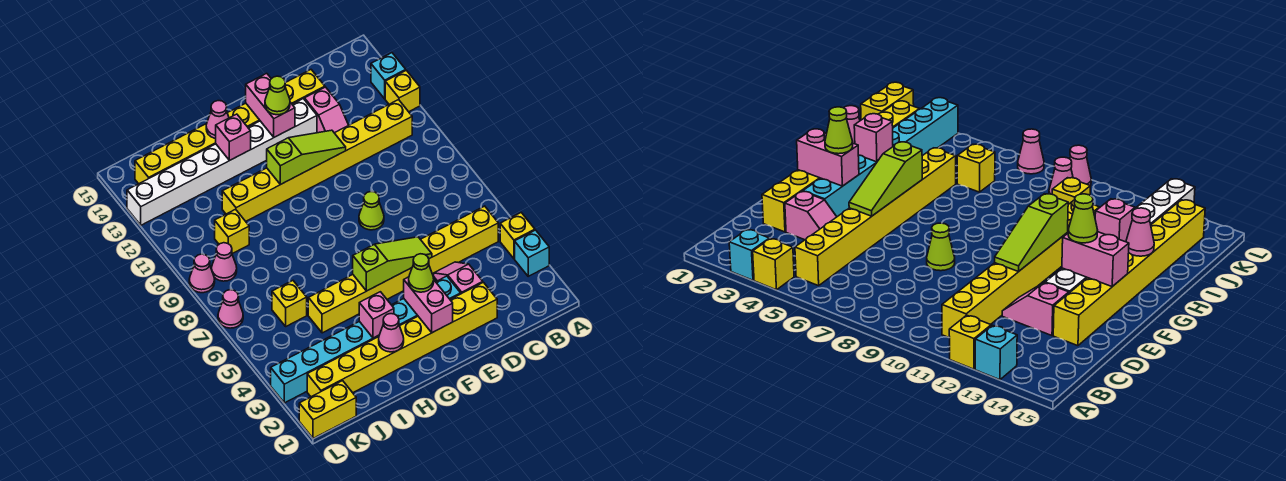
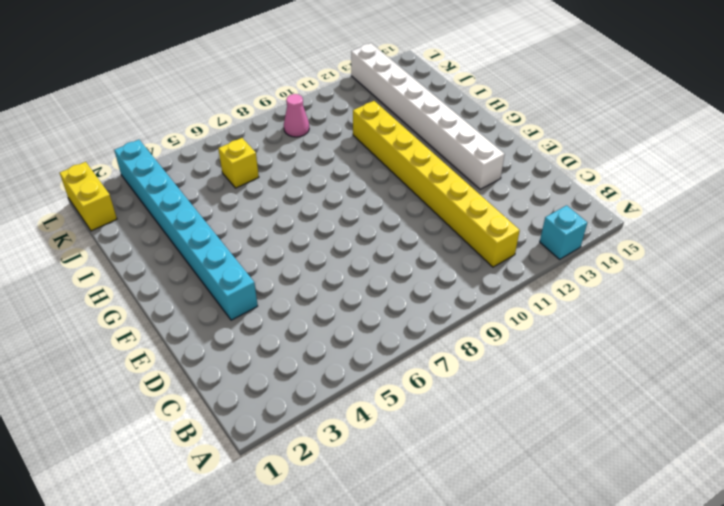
none -> cyan 1x1 brick [515,230,549,276]
none -> yellow 1x1 brick [500,213,535,259]
none -> yellow 1x1 brick [385,70,420,112]

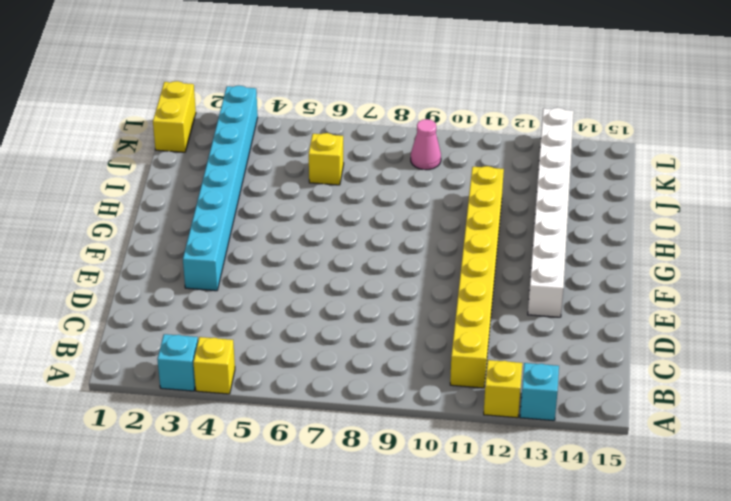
none -> yellow 1x8 brick [308,206,498,333]
none -> yellow 1x8 brick [307,282,497,397]
none -> pink 1x2 slope [434,262,483,294]

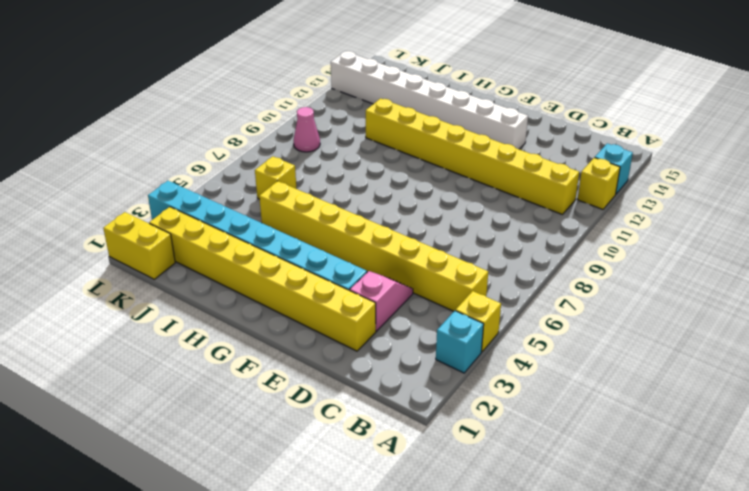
none -> pink 1x2 slope [304,87,348,133]
none -> yellow 1x8 brick [135,70,325,184]
none -> lime 1x1 cone [359,191,384,230]

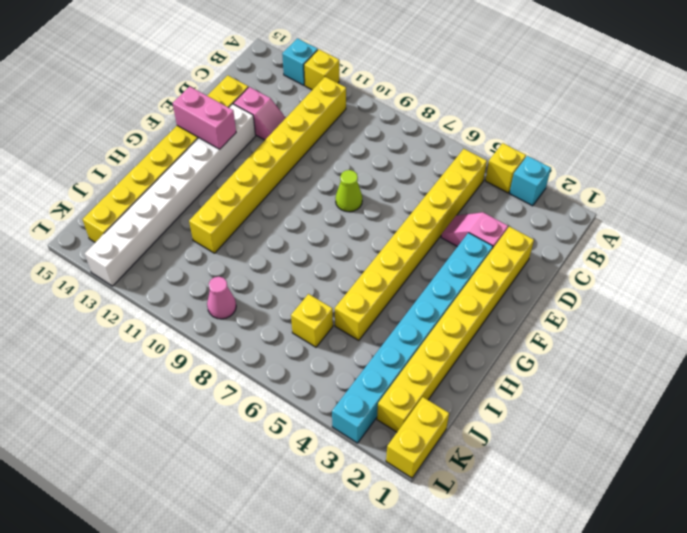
none -> yellow 1x1 brick [215,209,249,254]
none -> pink 1x1 cone [218,290,243,328]
none -> pink 1x1 cone [189,254,215,293]

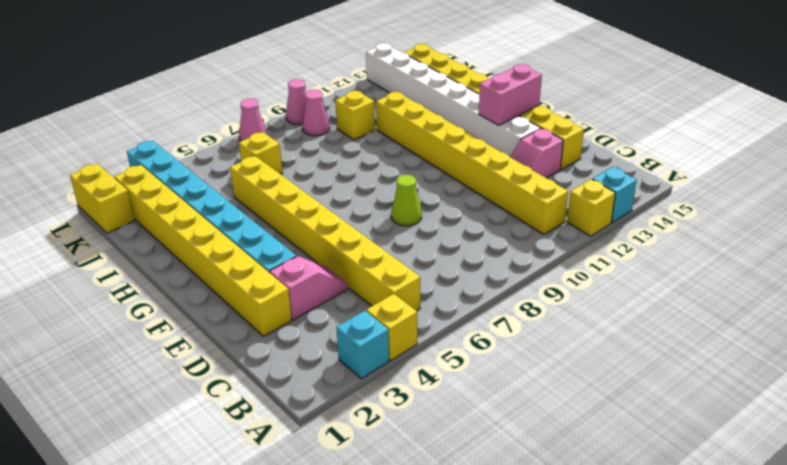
none -> lime 1x3 slope [353,237,432,291]
none -> lime 1x3 slope [267,130,346,185]
none -> pink 1x2 brick [404,277,453,333]

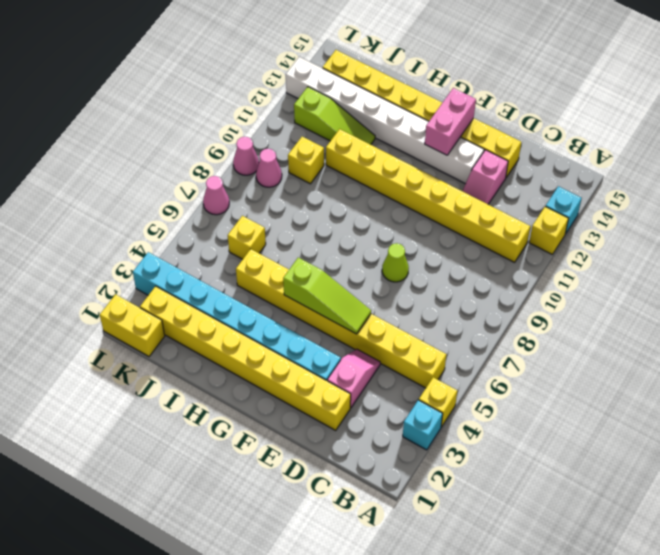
lime 1x3 slope [294,87,375,145] -> lime 1x3 slope moved to [267,130,346,185]
none -> pink 1x2 brick [404,277,453,333]
none -> pink 1x1 cone [379,314,404,352]
none -> pink 1x1 brick [359,292,394,338]

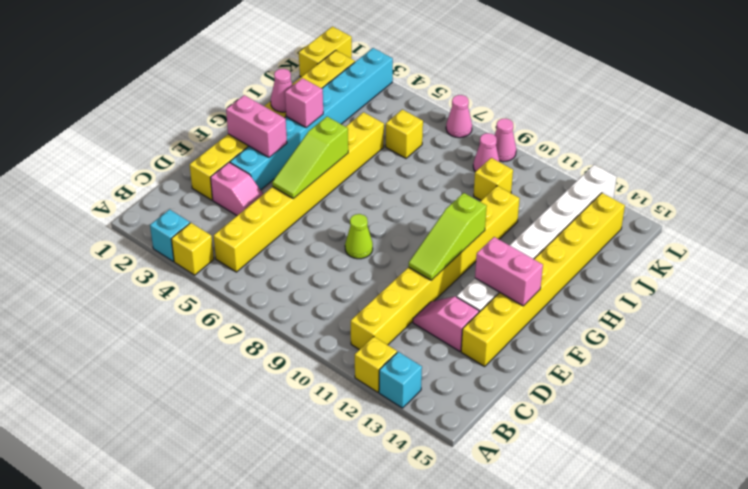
none -> pink 1x1 brick [216,114,251,161]
none -> pink 1x1 cone [206,101,229,139]
none -> lime 1x1 cone [409,254,434,292]

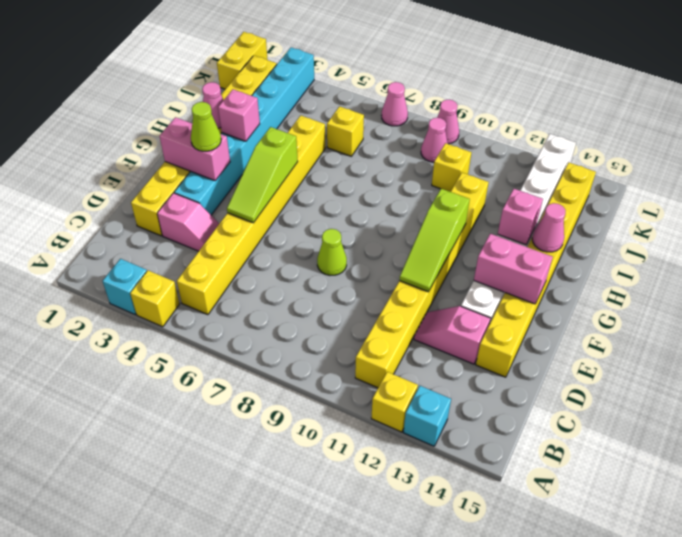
none -> lime 1x1 cone [265,76,290,115]

